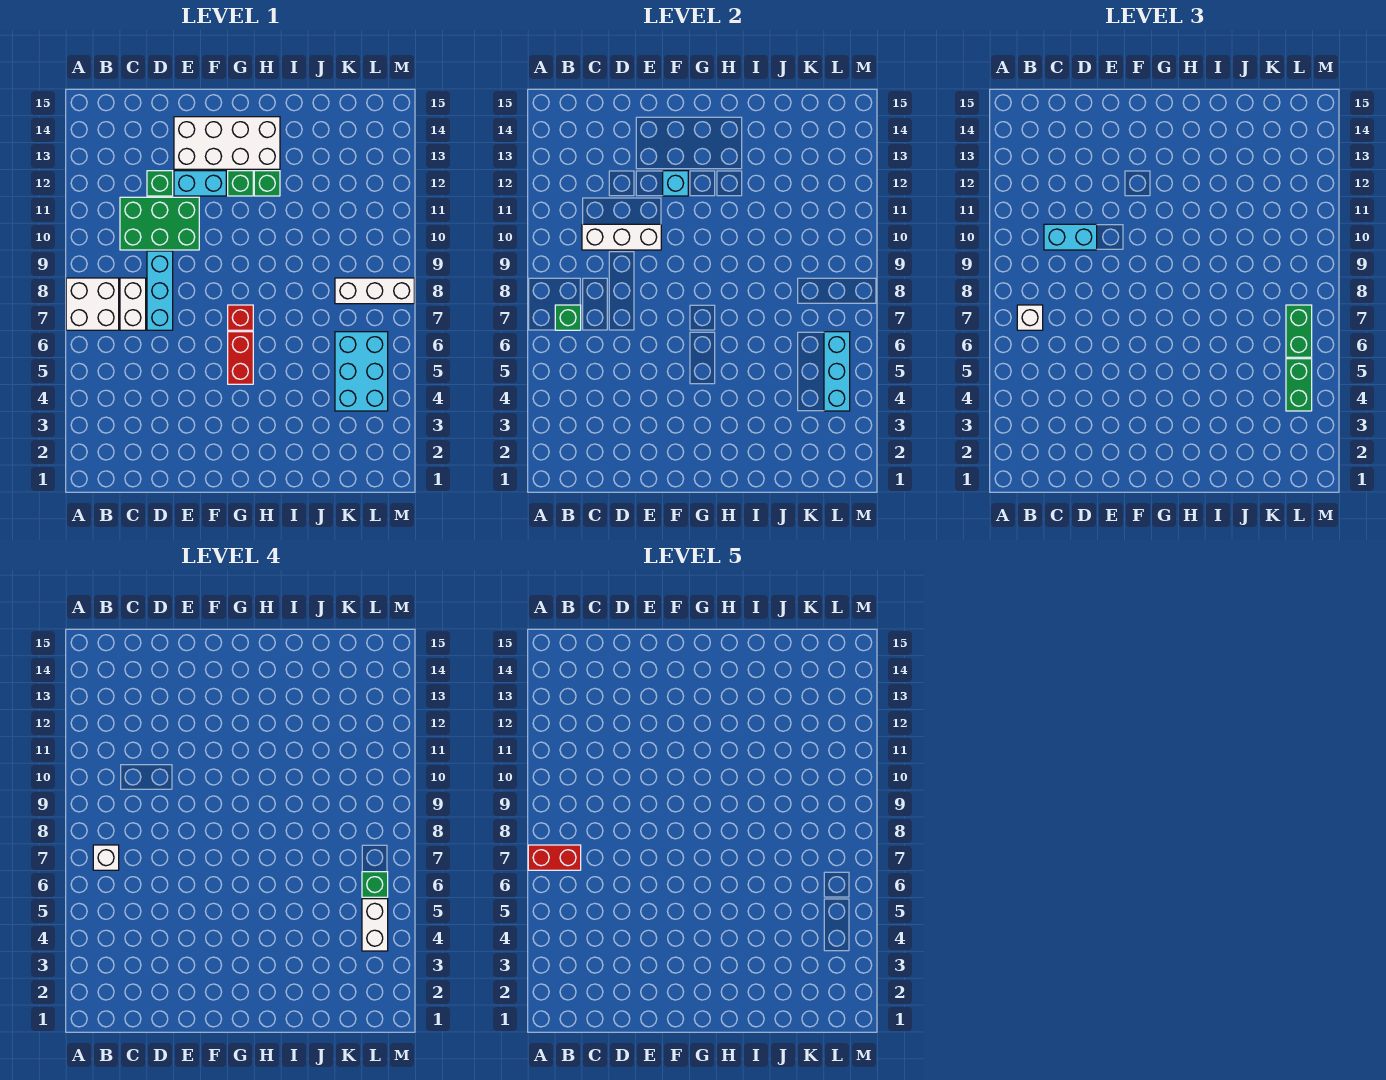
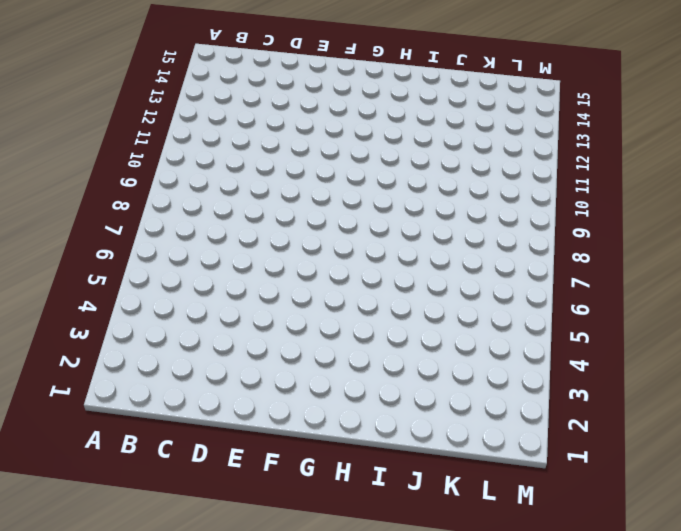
none -> white 2x2 brick [66,278,119,330]
none -> white 1x2 brick [120,278,146,330]
none -> green 2x3 brick [120,197,199,250]

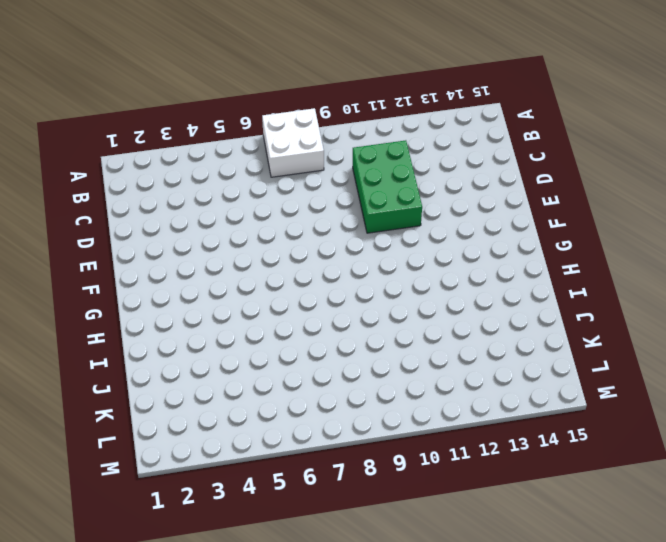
none -> white 1x2 brick [120,278,146,330]
none -> cyan 1x3 brick [147,251,173,330]
none -> green 1x1 brick [147,171,173,196]

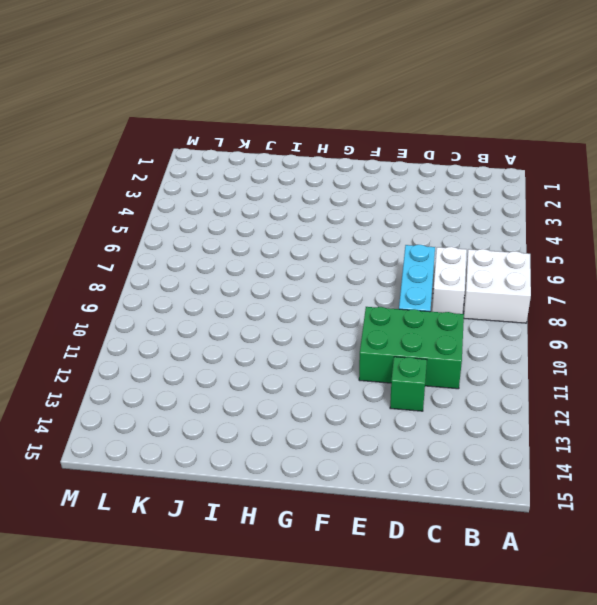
none -> cyan 1x2 brick [174,171,226,196]
none -> white 2x4 brick [174,117,280,169]
none -> red 1x2 brick [228,332,253,384]

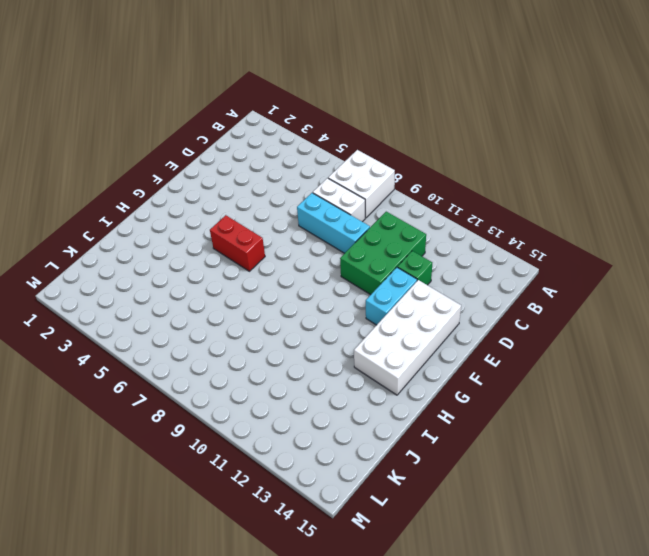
none -> red 1x1 brick [228,305,253,330]
none -> green 1x1 brick [228,171,253,196]
none -> green 1x1 brick [254,171,280,196]

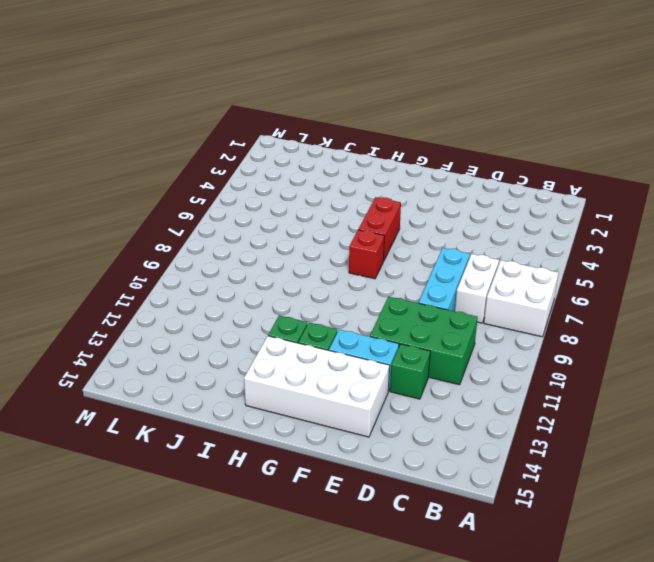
none -> cyan 2x3 brick [335,332,388,411]
none -> white 1x3 brick [335,278,414,304]
none -> green 1x1 brick [555,305,581,330]

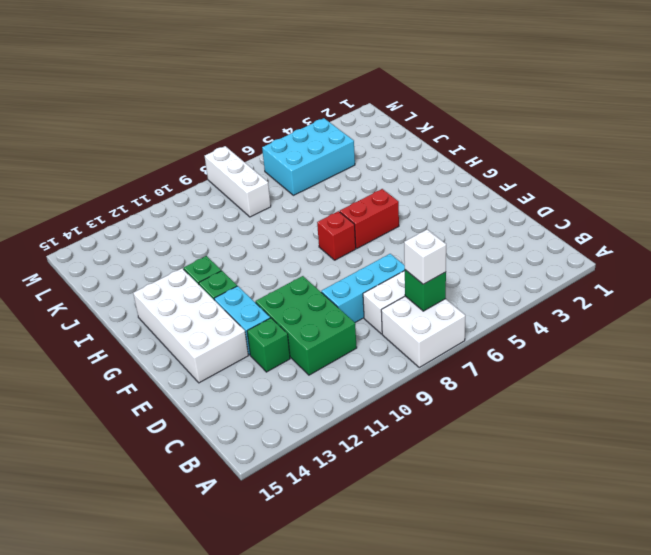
none -> white 1x3 brick [582,224,661,250]
none -> cyan 1x1 brick [663,171,688,196]
none -> cyan 1x3 brick [824,332,850,411]

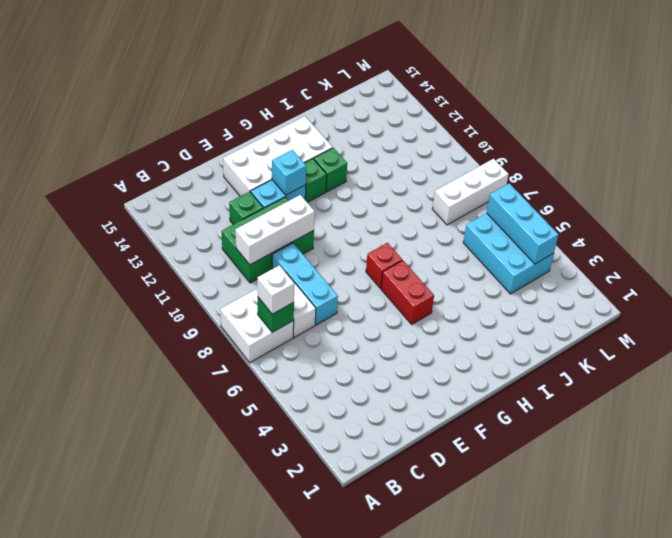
none -> cyan 1x2 brick [1044,224,1097,250]
none -> green 1x2 brick [1286,359,1312,411]
none -> green 1x2 brick [1286,305,1312,357]

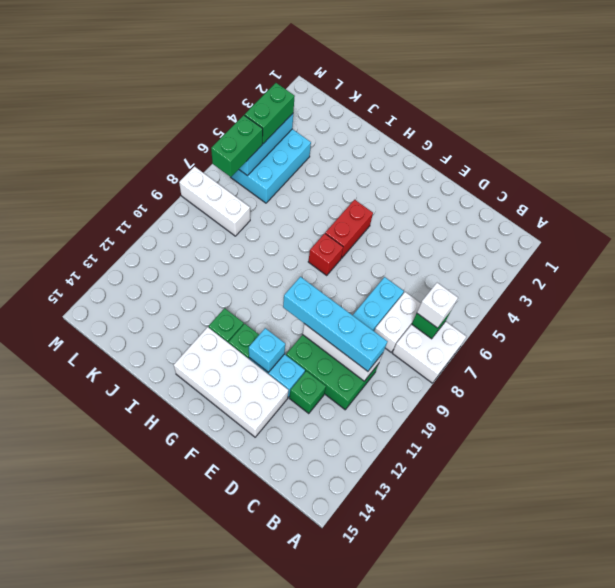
cyan 1x4 brick [283,277,388,371] -> cyan 1x2 brick [1044,224,1097,250]
none -> white 1x1 brick [93,845,119,870]
none -> white 1x2 brick [362,899,388,951]
none -> green 1x1 brick [362,872,388,897]

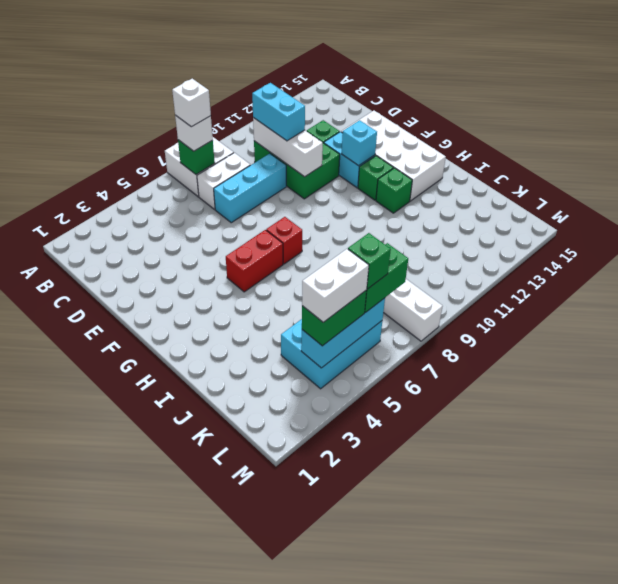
none -> red 1x2 brick [528,845,581,870]

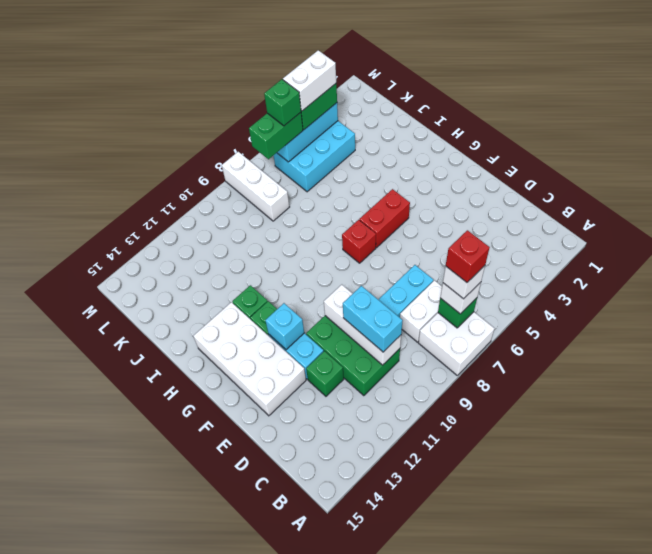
red 1x1 brick [446,230,490,282] -> red 1x2 brick [528,845,581,870]

